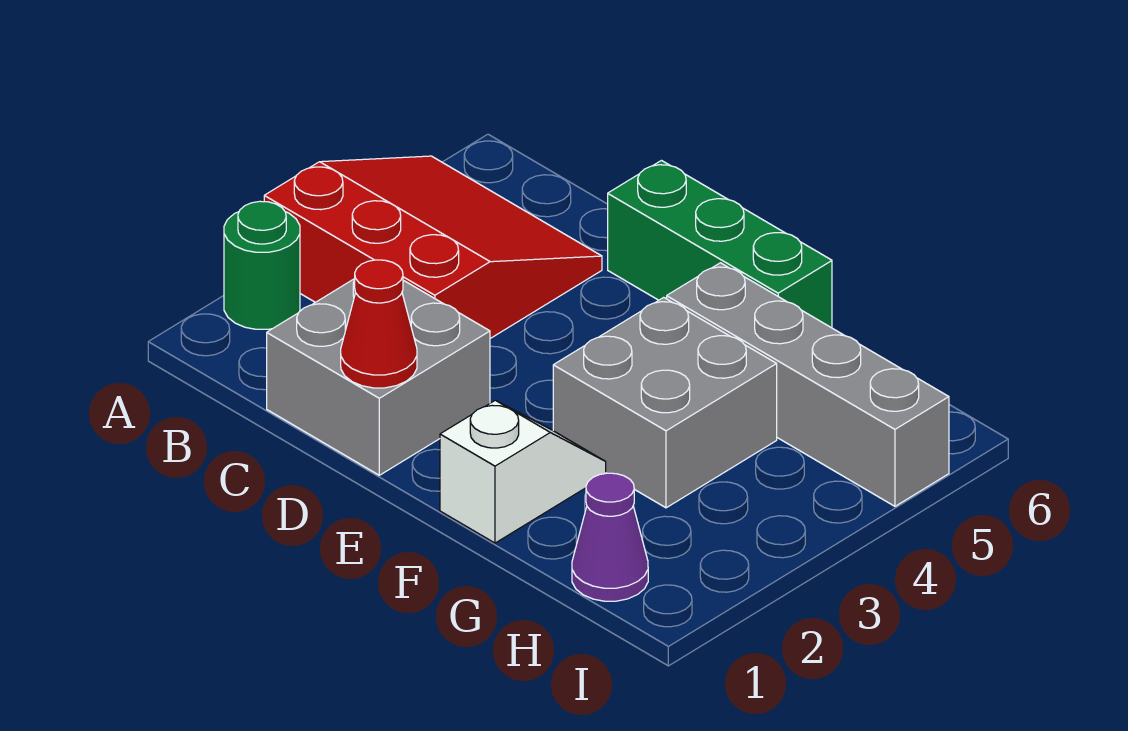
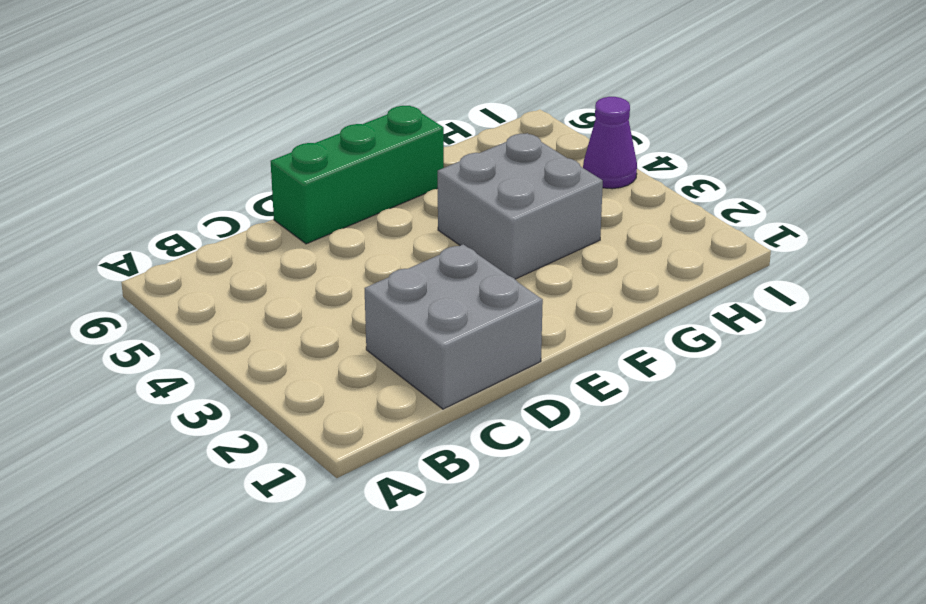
purple 1x1 cone [583,97,637,189] -> purple 1x1 cone moved to [572,473,648,601]
none -> green 1x1 round brick [224,201,300,329]
none -> red 3x3 slope [264,156,602,338]

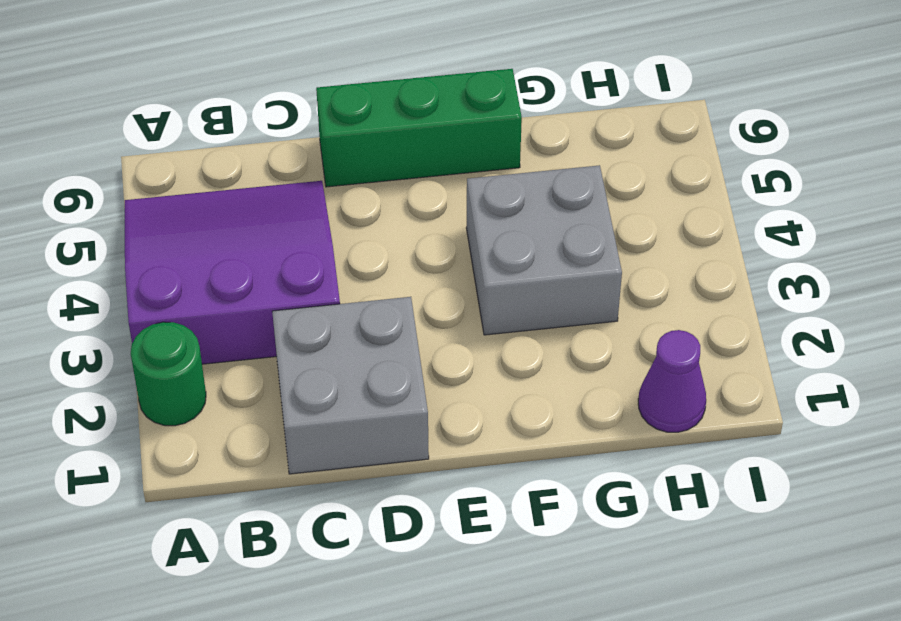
purple 3x3 slope [125,181,340,364] -> red 3x3 slope [264,156,602,338]
none -> white 1x2 slope [440,400,606,543]
none -> grey 1x4 brick [667,263,949,506]

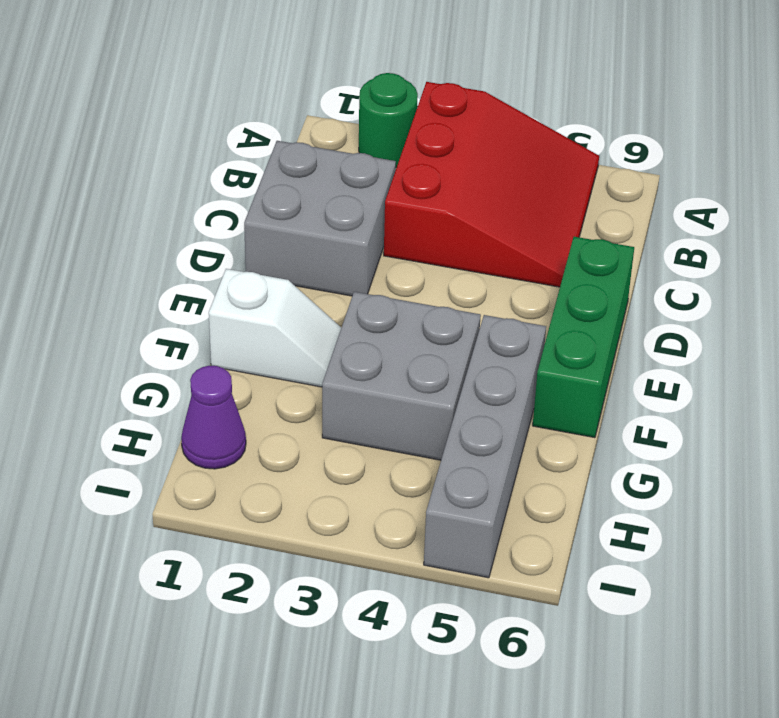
none -> red 1x1 cone [341,260,417,388]

